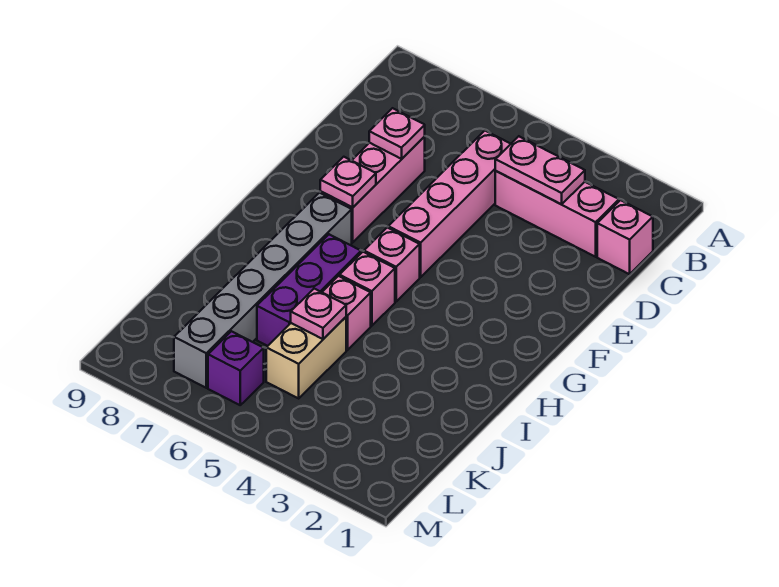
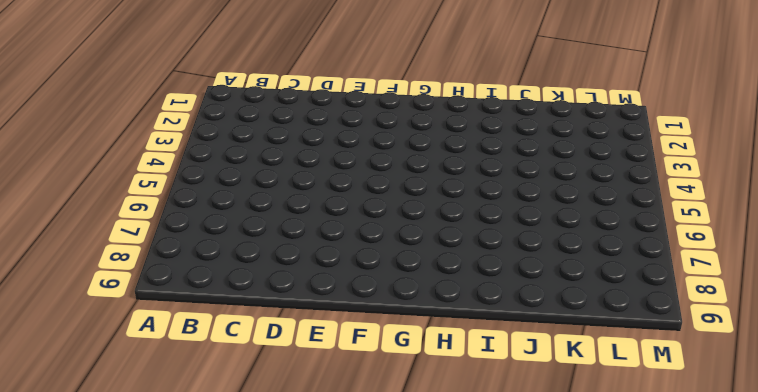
none -> pink 1x1 brick [597,200,653,274]
none -> pink 1x3 brick [495,171,619,257]
none -> pink 1x4 brick [388,131,510,277]

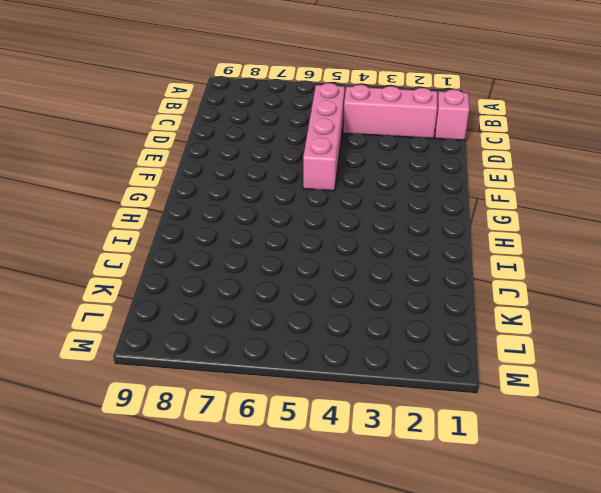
none -> pink 1x3 brick [320,137,425,242]
none -> pink 1x1 brick [364,228,420,301]
none -> grey 1x6 brick [174,193,352,388]

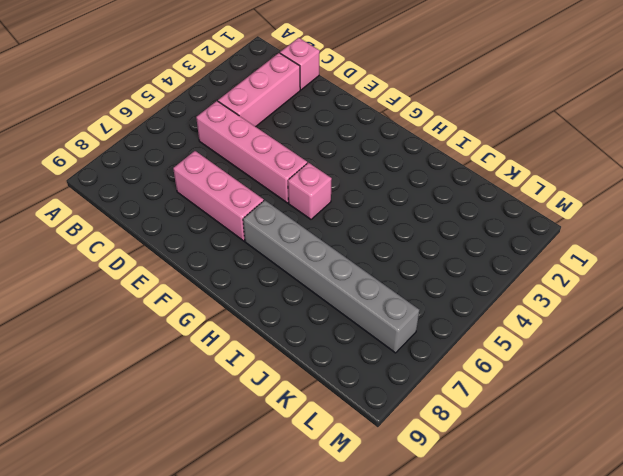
none -> pink 1x1 brick [340,252,395,326]
none -> purple 1x3 brick [257,234,361,346]
none -> pink 1x1 brick [322,276,371,350]

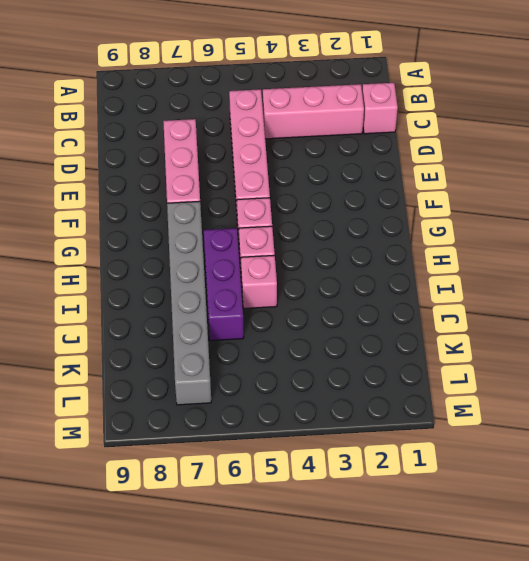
none -> tan 1x2 brick [266,317,346,398]
none -> purple 1x1 brick [208,331,264,405]
none -> pink 1x2 plate [495,136,585,204]

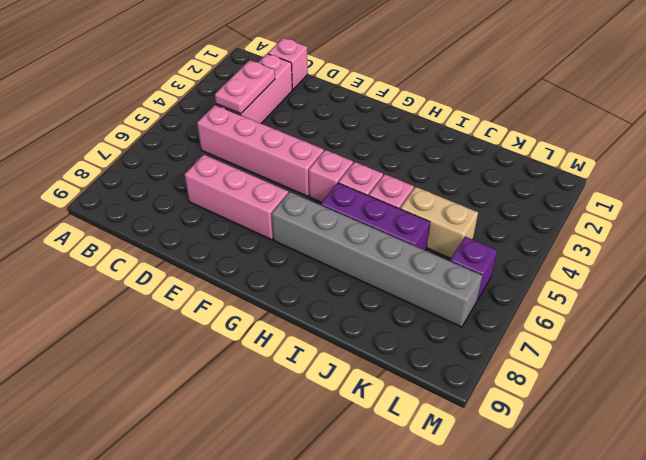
none -> pink 1x1 plate [369,108,425,159]
none -> pink 1x1 plate [320,157,376,207]
none -> pink 1x1 plate [291,289,346,339]

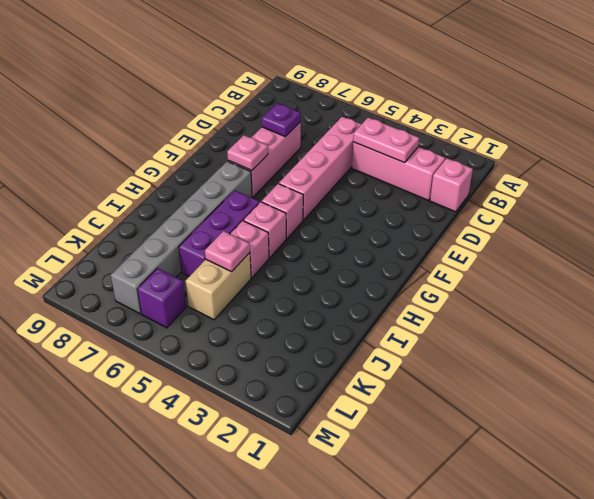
purple 1x1 plate [262,103,301,137] -> pink 1x1 plate [369,108,425,159]

